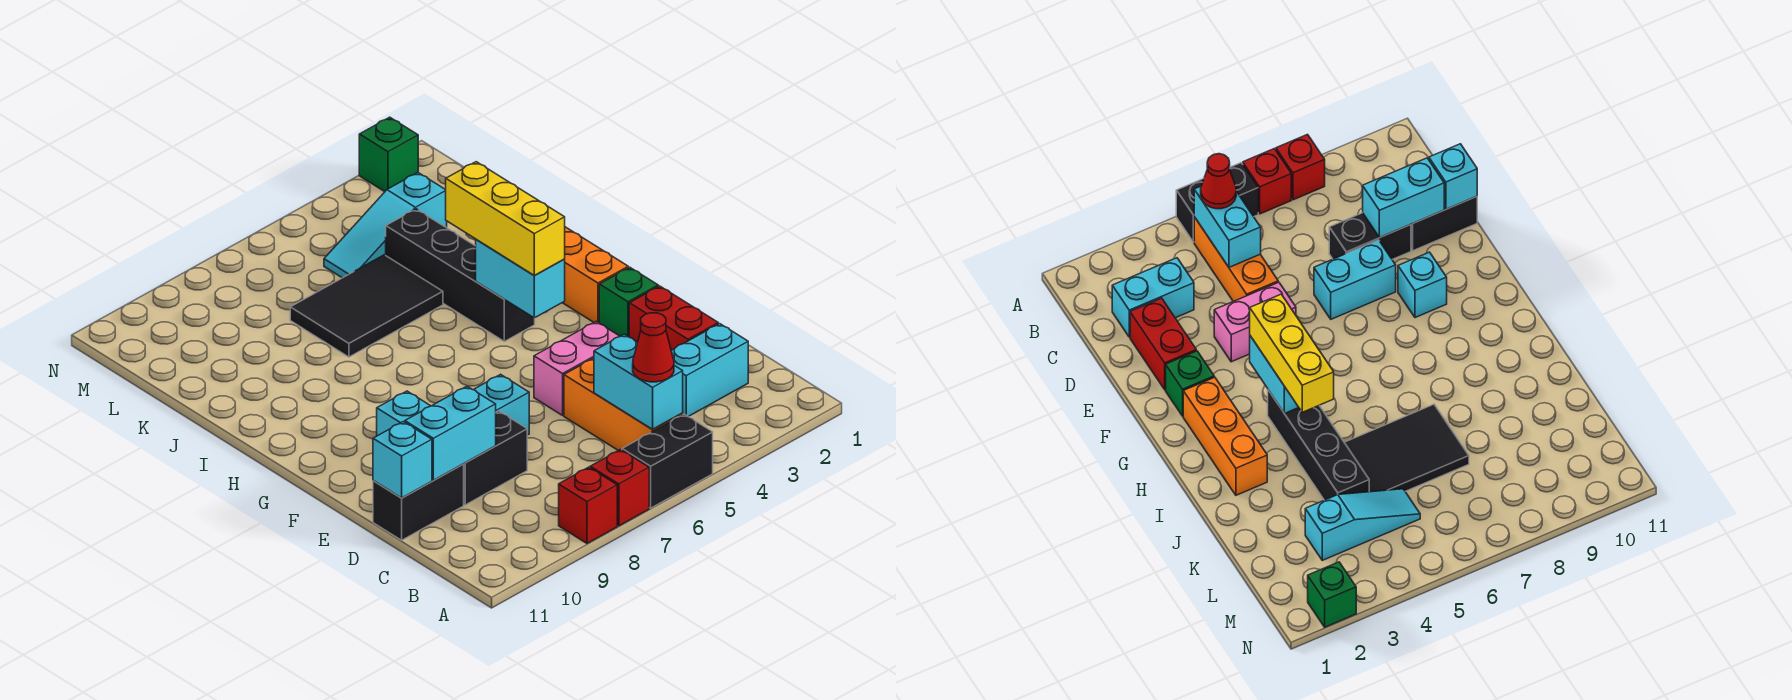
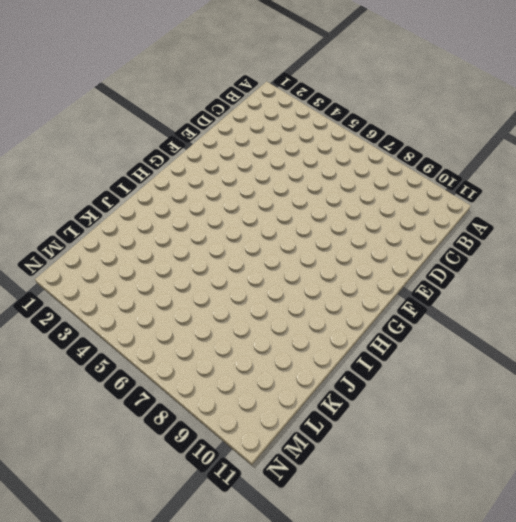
none -> black 1x2 brick [622,414,713,508]
none -> red 1x1 brick [590,450,649,526]
none -> red 1x1 brick [559,467,617,543]

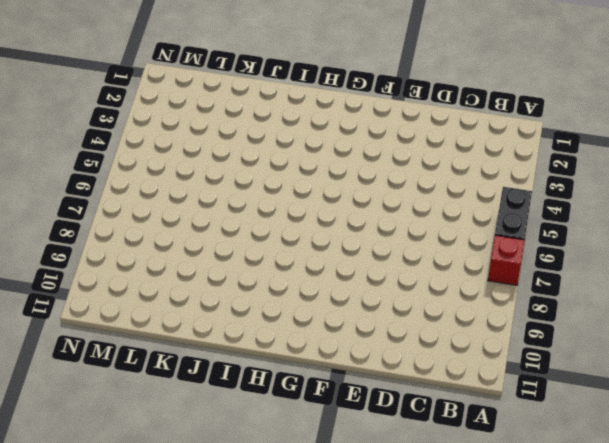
none -> red 1x1 brick [559,467,617,543]
none -> orange 1x3 brick [564,358,683,451]
none -> cyan 1x2 brick [671,324,748,417]

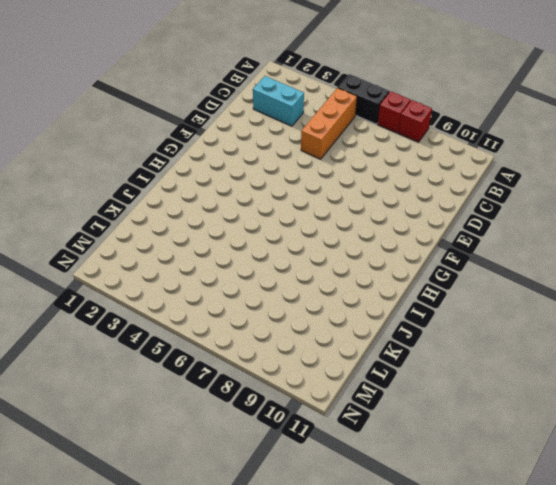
none -> red 1x2 brick [629,286,718,350]
none -> black 1x2 brick [464,411,527,505]
none -> black 1x2 brick [373,464,464,540]

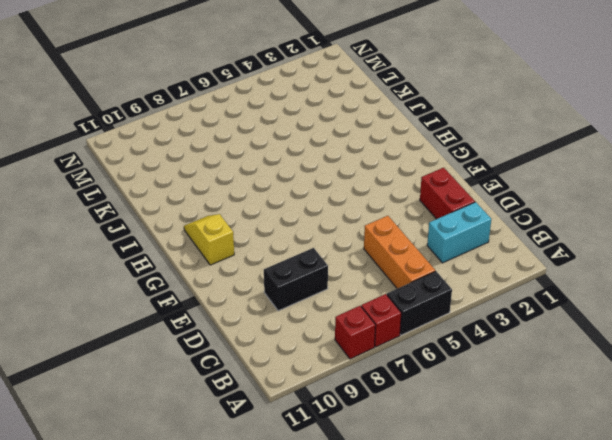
yellow 1x2 slope [184,214,234,265] -> none
none -> black 1x2 brick [373,464,464,540]
none -> pink 1x2 brick [534,322,620,415]
none -> cyan 1x2 brick [473,374,529,435]

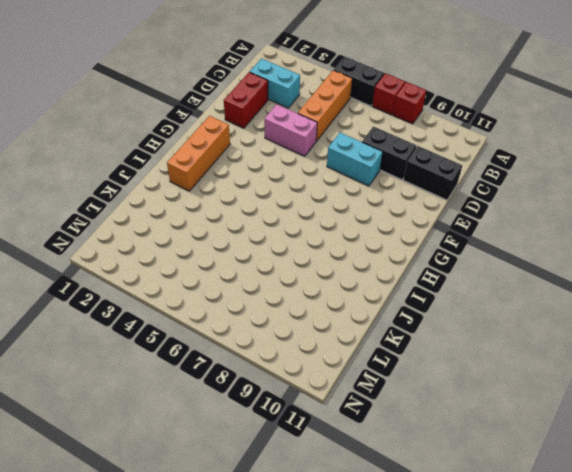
none -> green 1x1 brick [599,267,658,337]
none -> cyan 1x1 brick [377,391,430,436]
none -> black 1x4 brick [386,209,535,341]

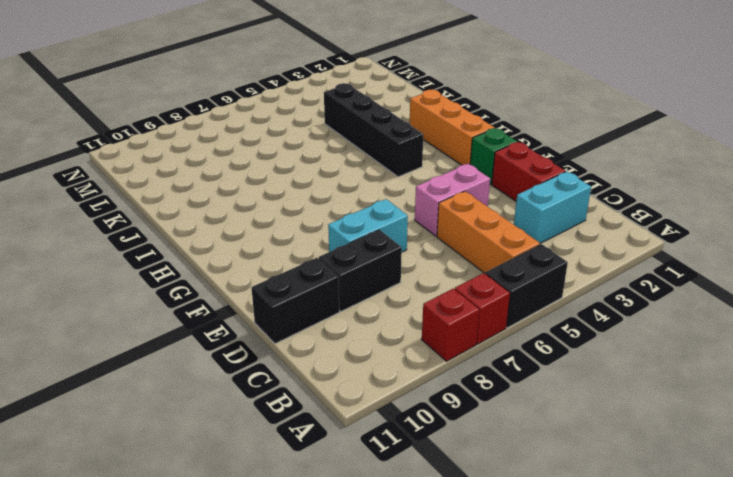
none -> cyan 1x1 brick [377,391,430,436]
none -> black 2x3 tile [290,255,443,357]
none -> cyan 1x3 slope [324,173,447,278]

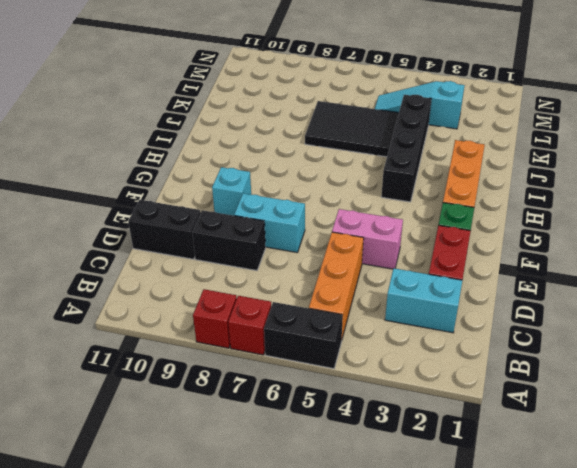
none -> green 1x1 brick [359,117,418,192]
none -> cyan 1x2 brick [594,334,683,430]
none -> cyan 1x2 brick [405,386,496,480]

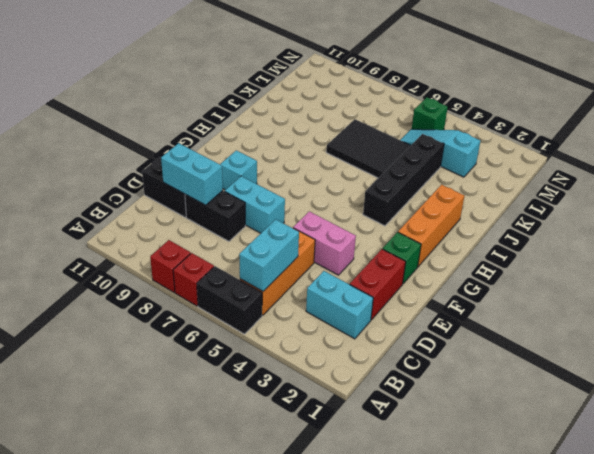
green 1x1 brick [412,97,448,130] -> green 1x1 brick moved to [359,117,418,192]
none -> cyan 1x1 brick [373,422,432,498]
none -> cyan 1x2 brick [476,239,565,318]
none -> red 1x1 cone [633,313,674,382]

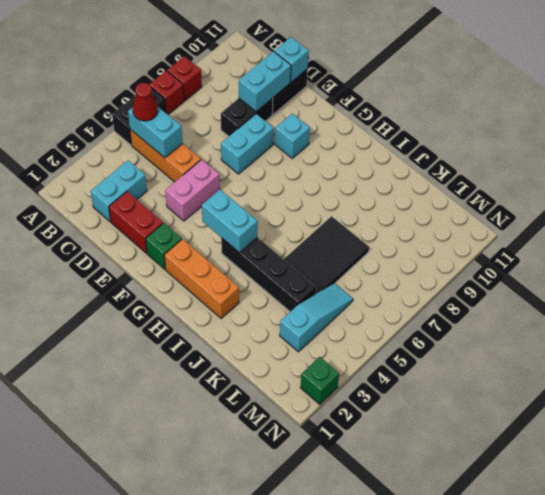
none -> yellow 1x3 brick [446,162,565,275]

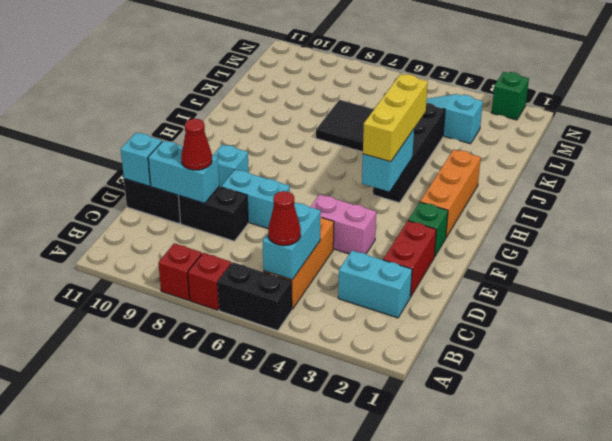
red 1x1 cone [181,119,212,170] -> none

